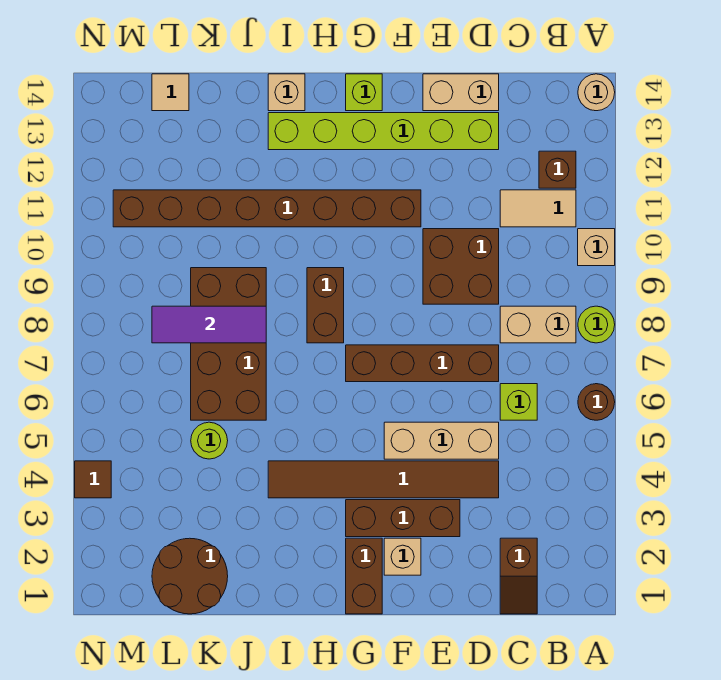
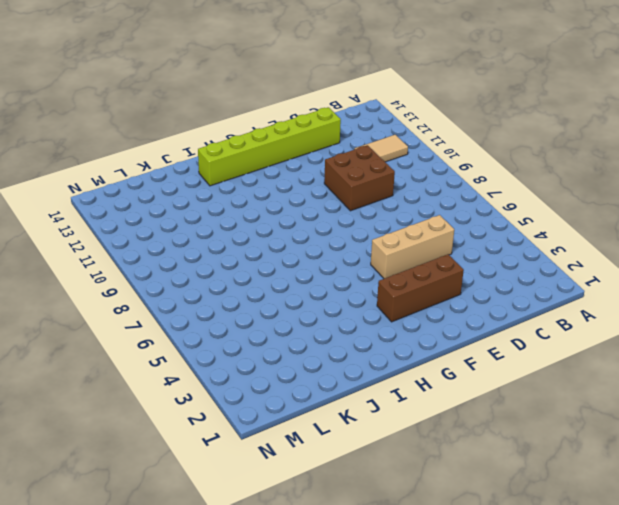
none -> brown 1x1 round brick [578,384,615,420]
none -> lime 1x1 round brick [578,306,615,343]
none -> tan 1x1 brick [578,229,615,266]

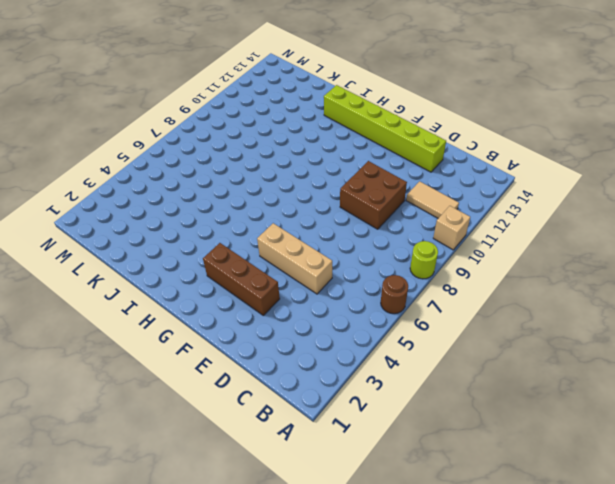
none -> tan 1x1 round brick [578,74,615,111]
none -> tan 1x2 brick [500,306,576,343]
none -> brown 1x1 brick [539,151,576,188]

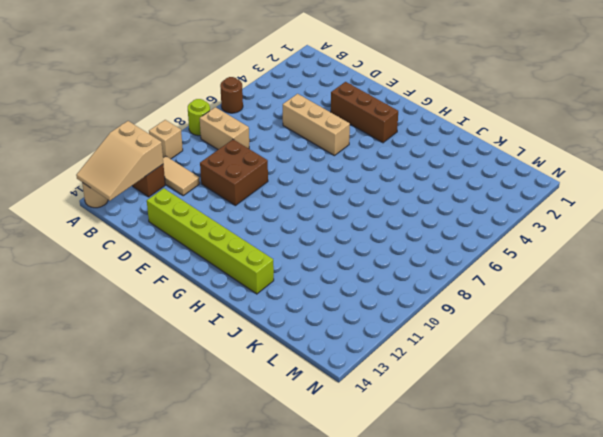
tan 2x3 slope [76,121,163,201] -> none
none -> brown 1x2 slope [500,538,537,614]
none -> lime 1x1 brick [500,384,537,420]
none -> brown 1x6 tile [268,461,499,498]

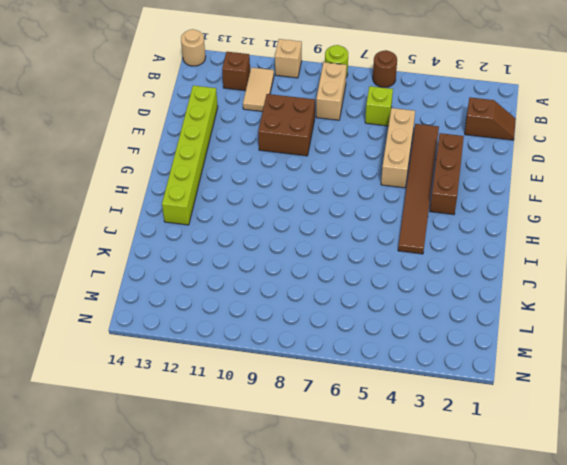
none -> brown 1x4 brick [346,345,499,382]
none -> tan 1x2 brick [423,74,499,111]
none -> tan 1x1 brick [384,538,421,575]

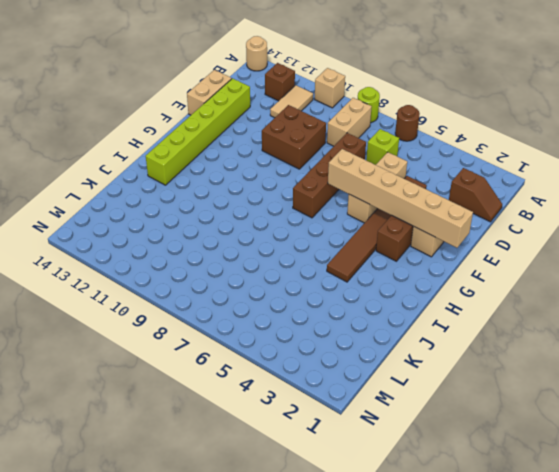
tan 1x6 brick [328,149,473,248] -> none
none -> brown 1x8 brick [113,190,421,227]
none -> brown 1x2 brick [346,538,382,614]
none -> lime 1x1 brick [346,74,382,111]

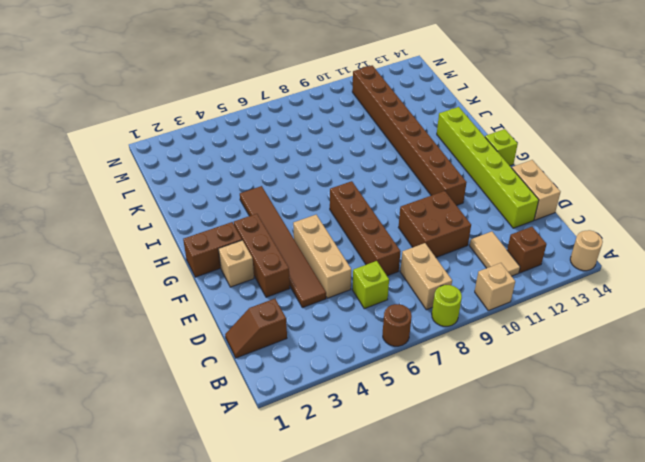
none -> brown 1x2 brick [307,268,344,343]
none -> tan 1x1 brick [268,74,305,111]
none -> brown 2x4 brick [191,268,266,420]

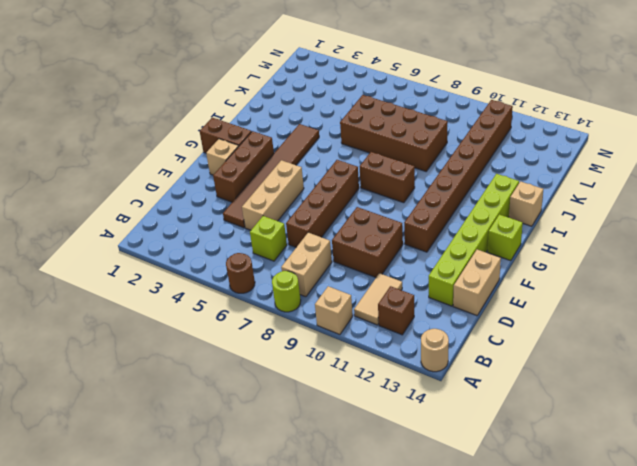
none -> brown 1x2 slope [500,538,537,614]
none -> brown 2x2 round brick [152,538,228,614]
none -> lime 1x1 round brick [191,422,228,459]

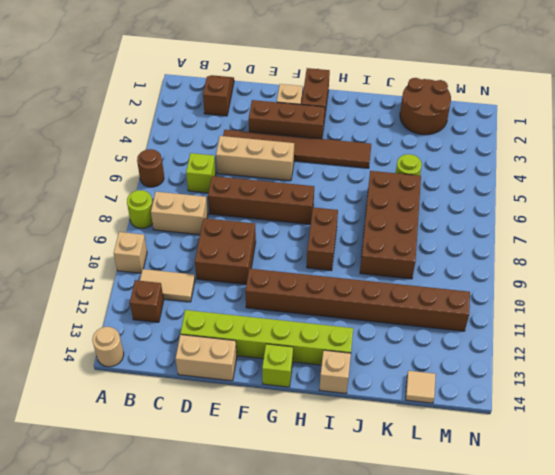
none -> brown 1x1 tile [75,461,111,498]
none -> purple 1x3 tile [152,306,266,343]

